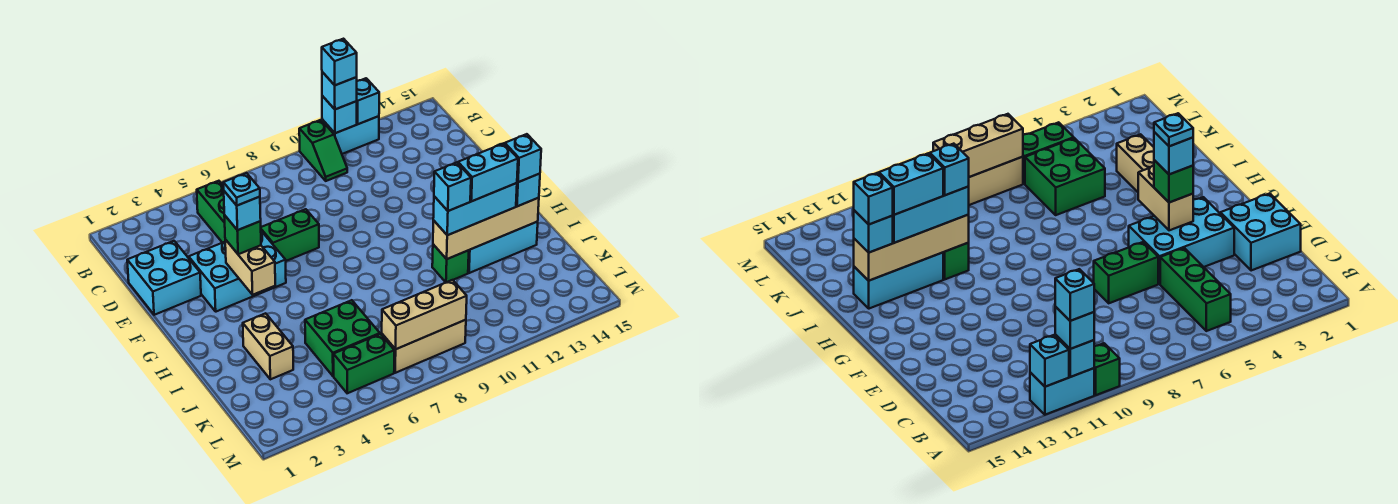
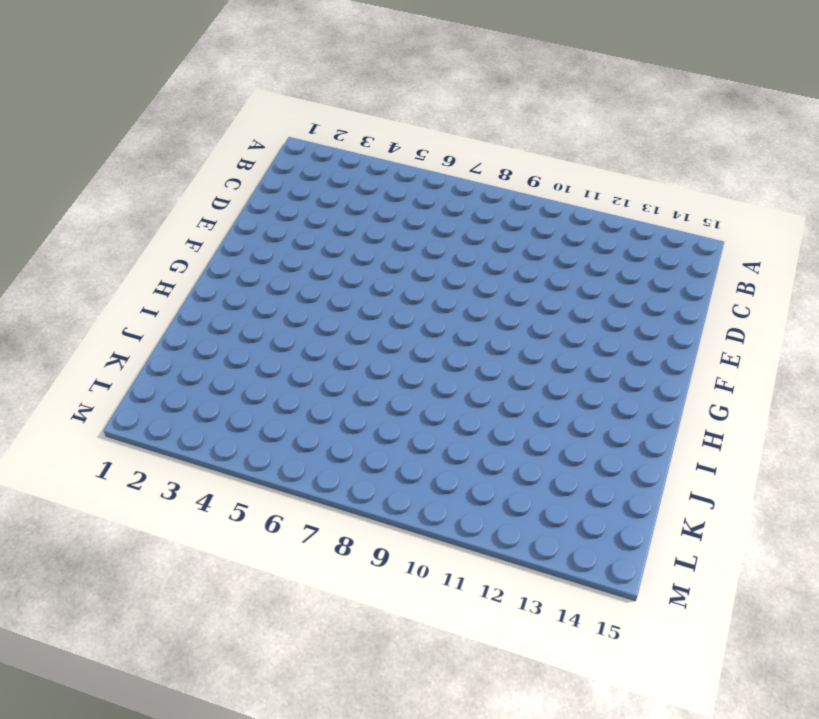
none -> green 1x2 slope [299,120,347,181]
none -> cyan 1x2 brick [322,116,379,154]
none -> green 1x3 brick [197,181,225,243]

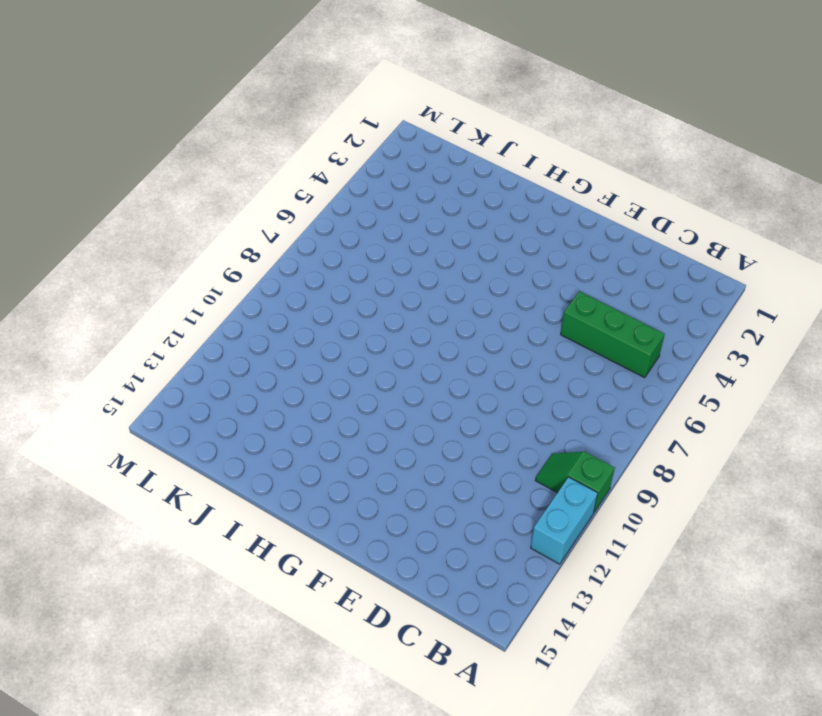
none -> cyan 2x2 brick [127,241,201,315]
none -> cyan 2x3 brick [189,231,286,312]
none -> green 1x2 brick [261,209,319,261]

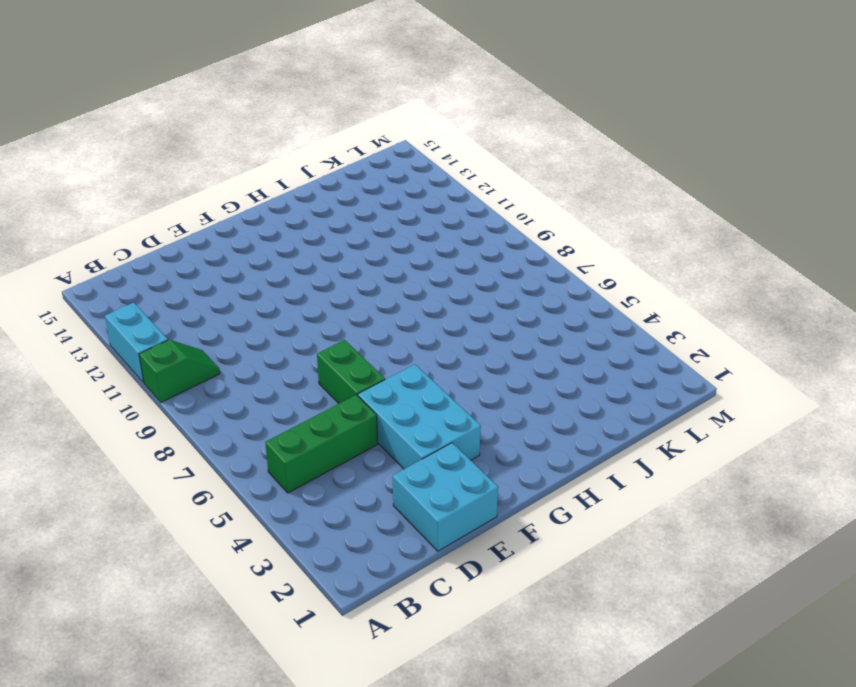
none -> tan 1x2 brick [243,313,293,379]
none -> green 1x1 brick [432,244,469,282]
none -> cyan 1x3 brick [468,222,538,273]

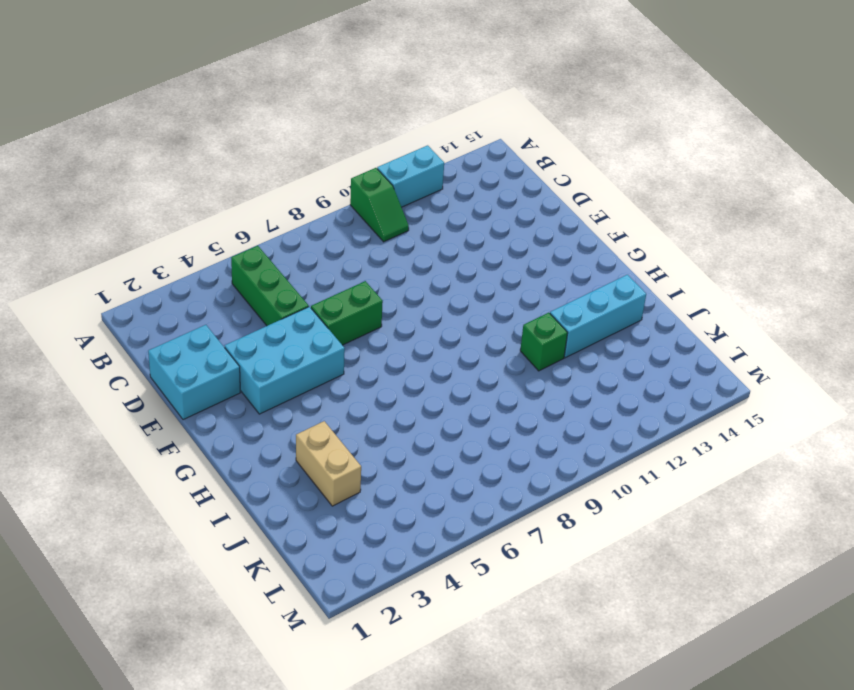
none -> green 2x2 brick [305,300,380,376]
none -> green 1x2 brick [333,334,394,393]
none -> tan 1x3 brick [382,320,466,373]

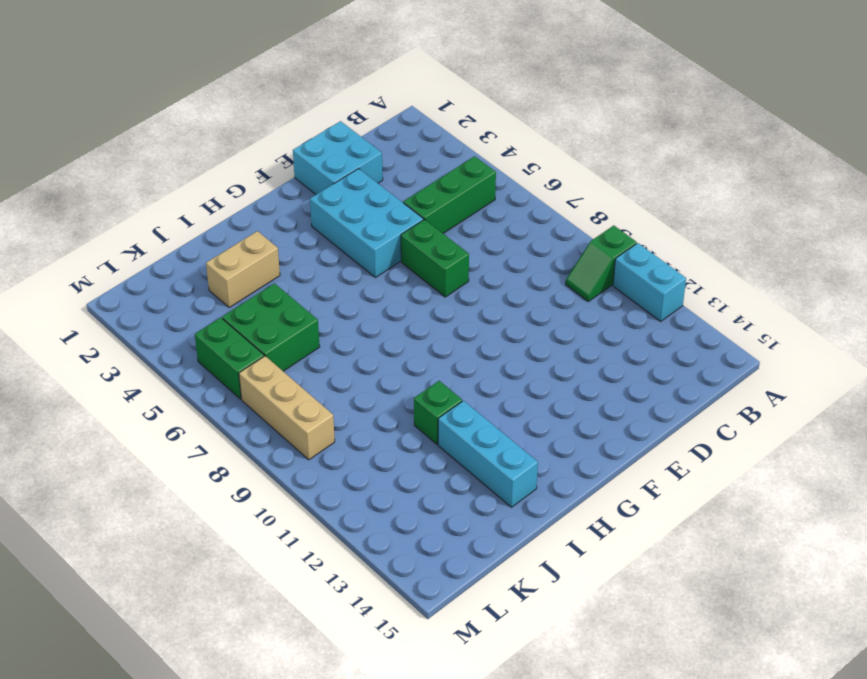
none -> cyan 1x1 brick [322,96,357,133]
none -> cyan 1x1 brick [357,78,379,124]
none -> tan 1x2 brick [225,240,275,295]

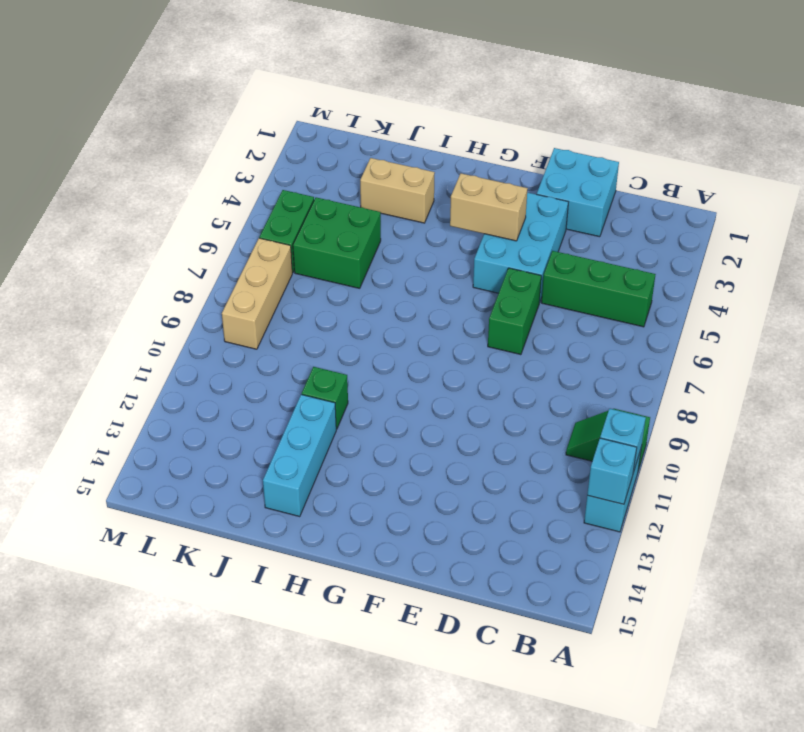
none -> tan 1x4 brick [433,198,539,259]
none -> tan 1x3 brick [382,280,467,349]
none -> cyan 1x1 brick [322,72,357,109]

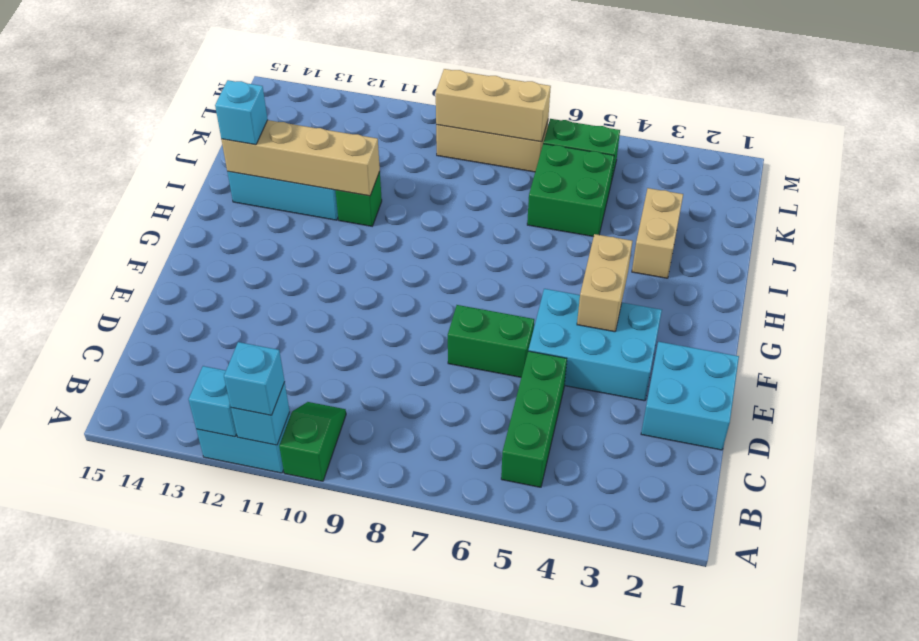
none -> green 1x1 brick [224,215,261,254]
none -> cyan 1x3 brick [433,183,517,235]
none -> cyan 1x1 brick [322,39,357,85]

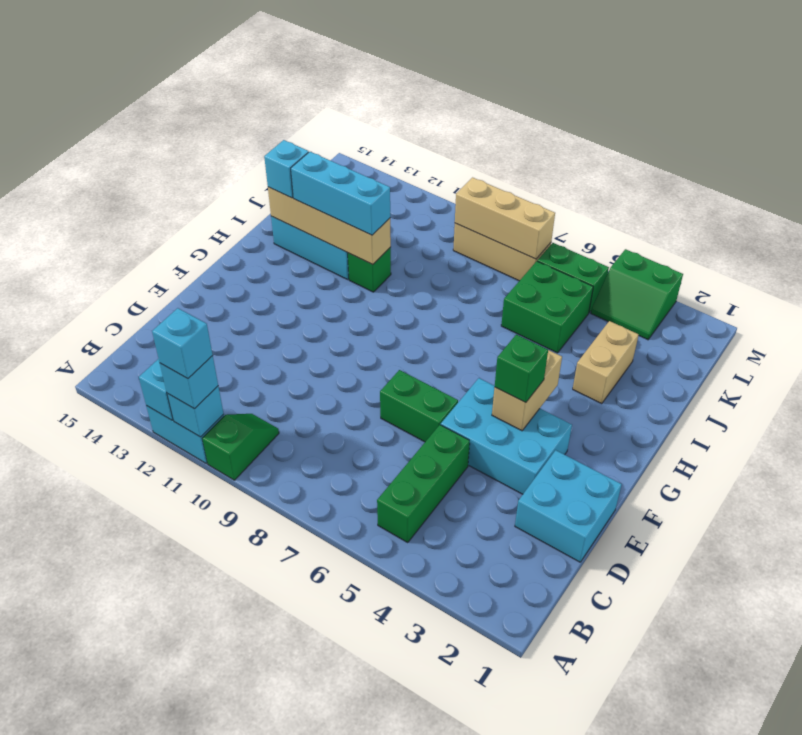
green 2x2 slope [591,249,683,340] -> none
none -> cyan 1x1 brick [224,191,261,230]
none -> cyan 1x1 brick [434,163,471,211]
none -> cyan 1x2 brick [458,143,518,201]

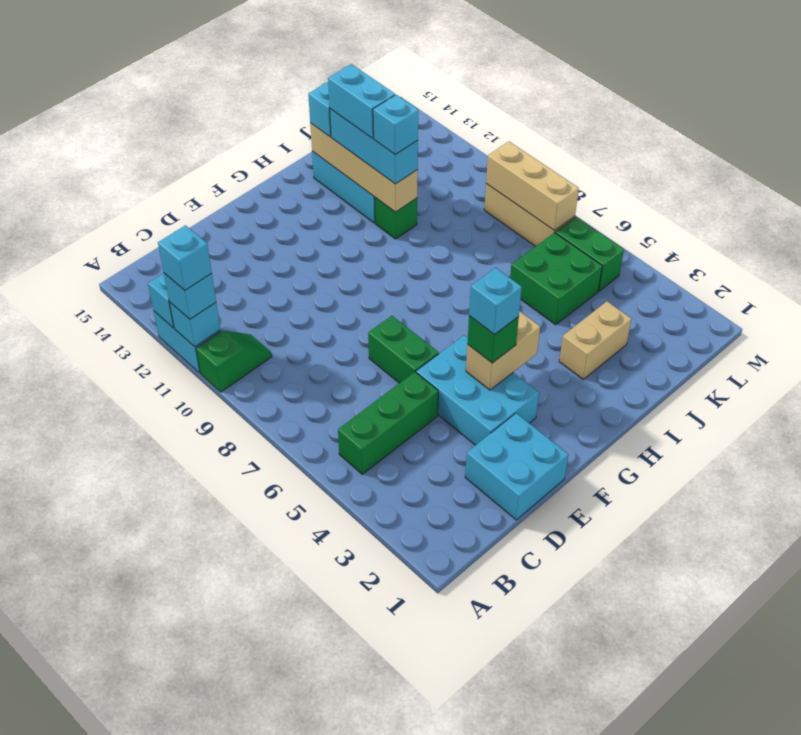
none -> cyan 1x1 brick [505,134,541,182]
none -> cyan 1x1 plate [223,173,260,206]

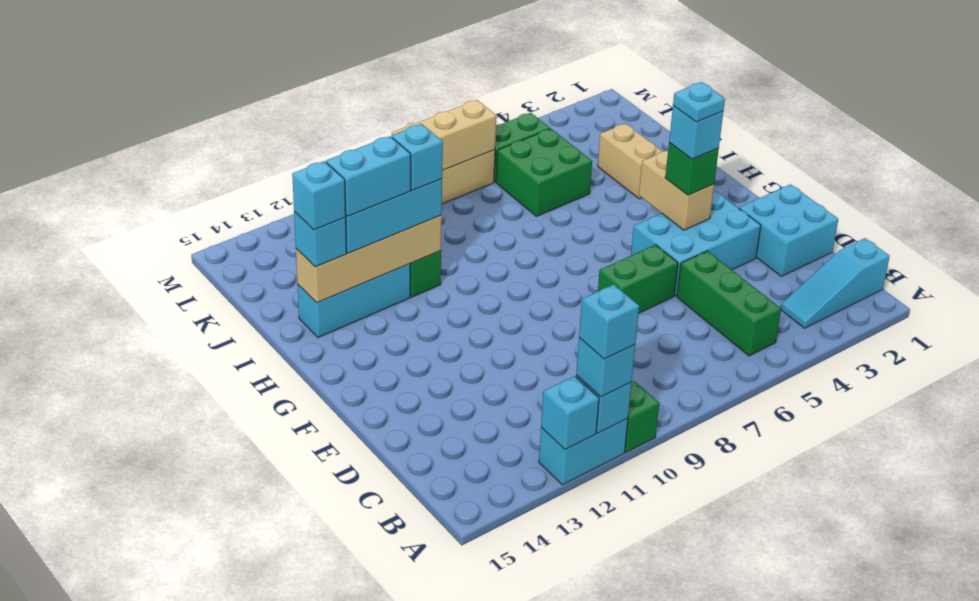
cyan 1x3 slope [781,238,890,328] -> none

